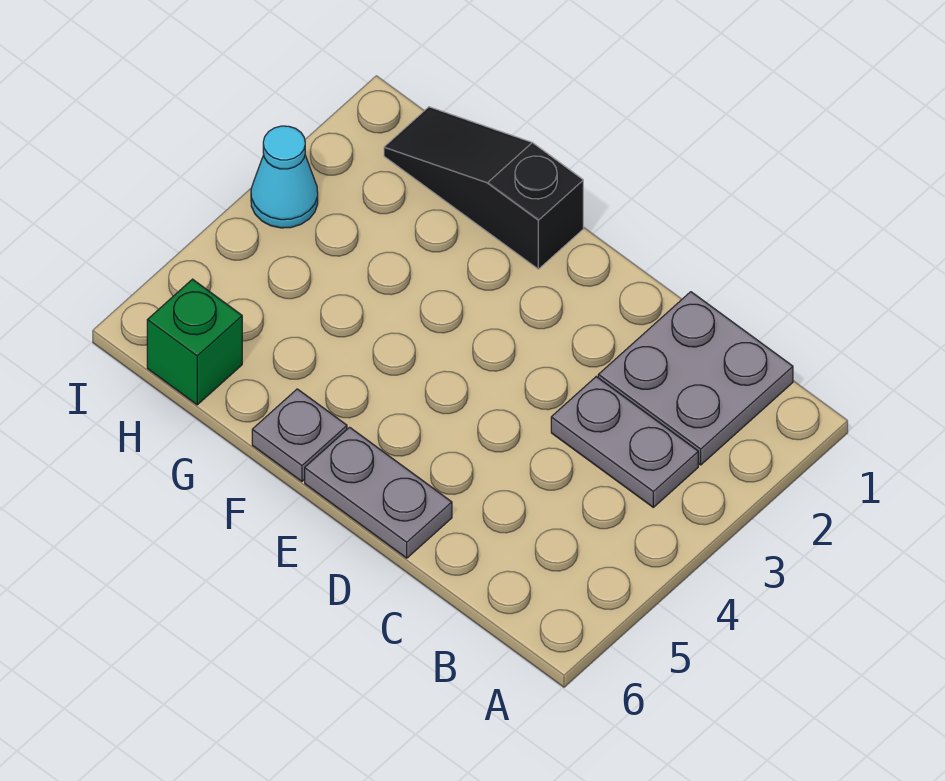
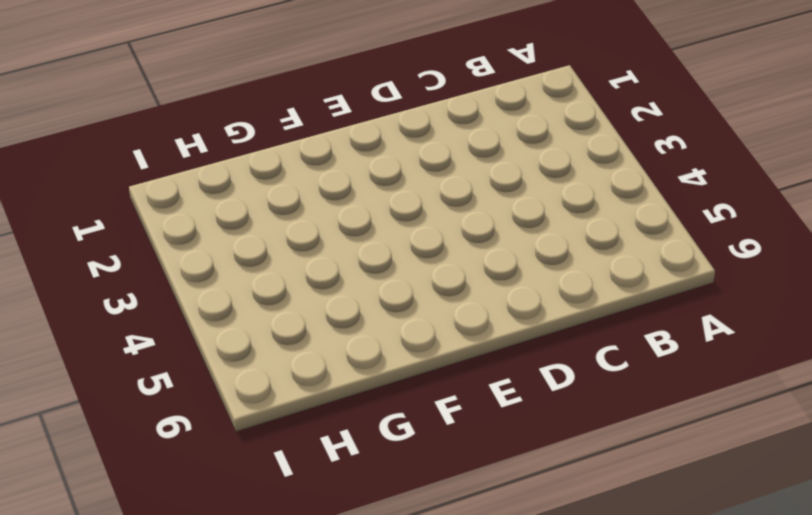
none -> grey 2x2 plate [598,292,793,465]
none -> grey 1x2 plate [551,377,698,507]

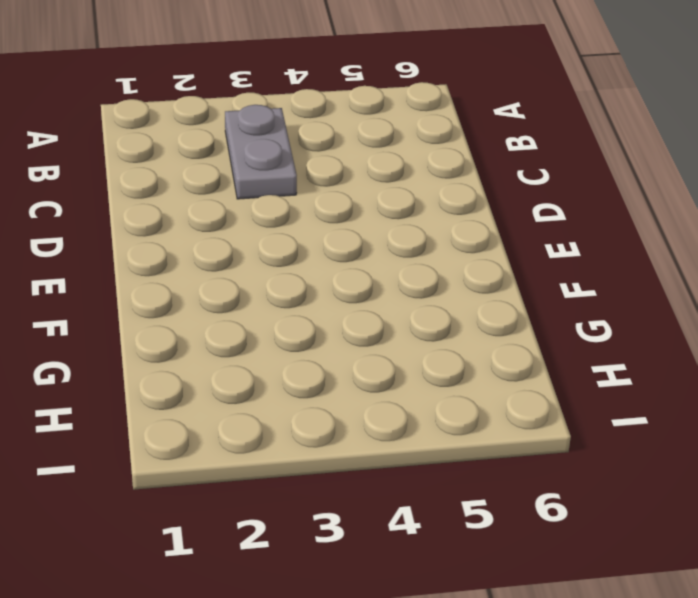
none -> grey 2x2 plate [598,292,793,465]
none -> grey 1x2 plate [305,427,452,558]

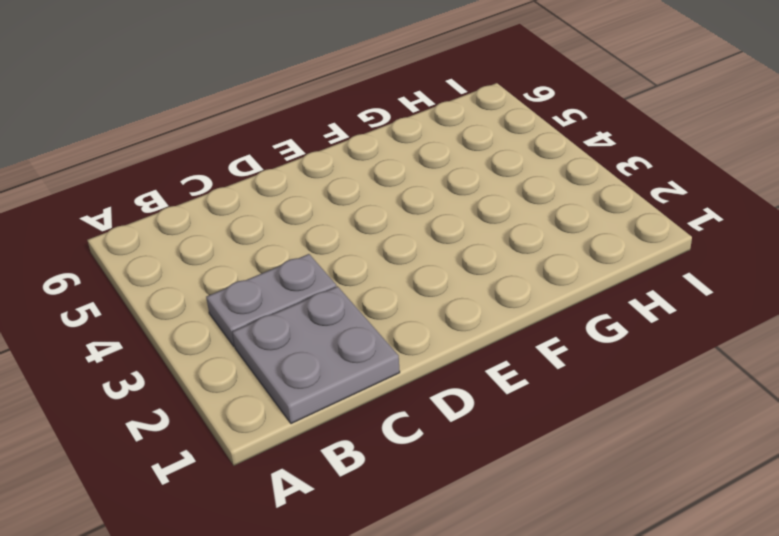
none -> grey 1x2 plate [305,427,452,558]
none -> black 1x3 slope [384,107,583,269]

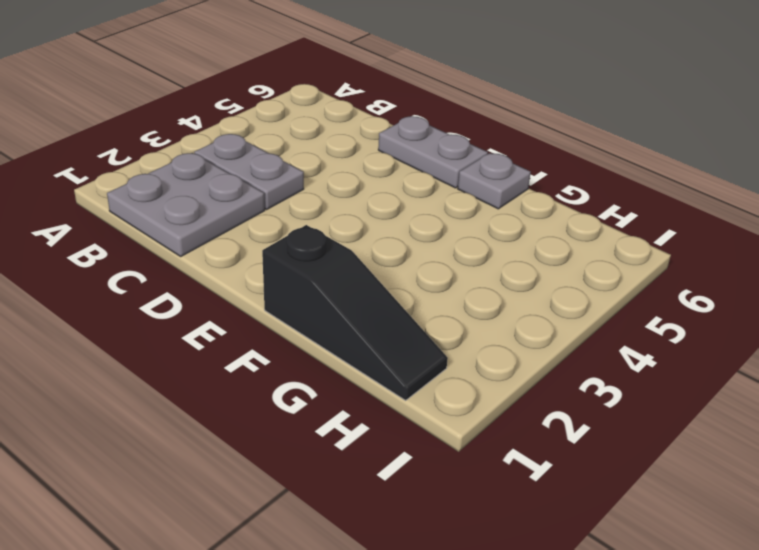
none -> green 1x1 brick [147,279,242,405]
none -> cyan 1x1 cone [251,126,318,228]

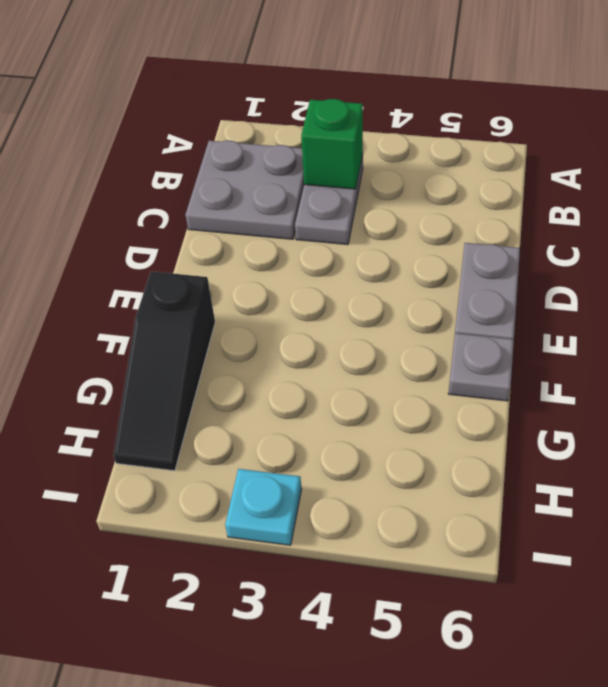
green 1x1 brick [301,99,363,189] -> green 1x1 brick moved to [147,279,242,405]
cyan 1x1 plate [225,469,302,545] -> cyan 1x1 cone [251,126,318,228]

